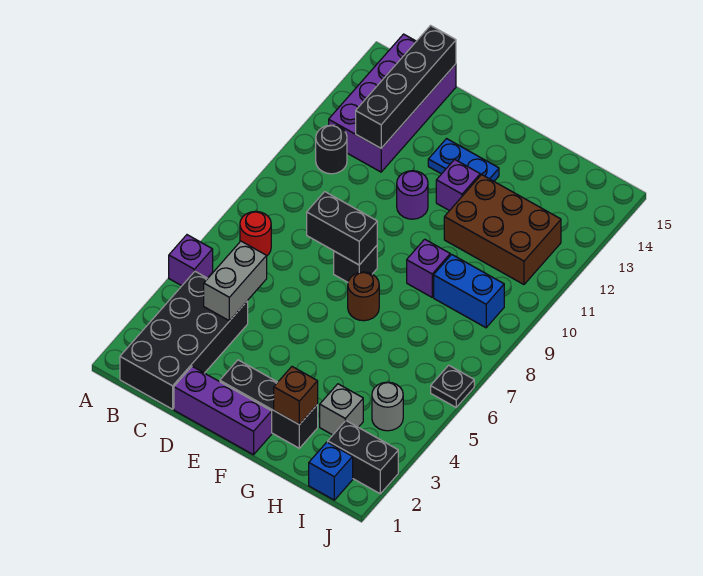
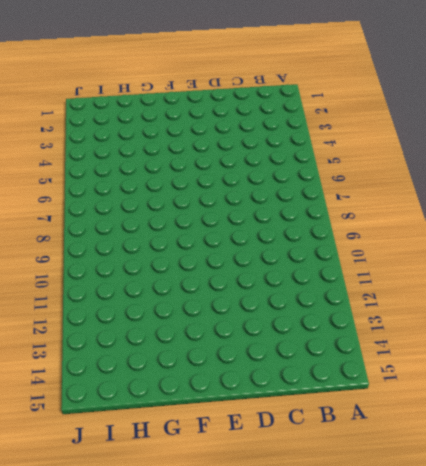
none -> purple 1x1 brick [169,235,213,286]
none -> black 2x4 brick [120,272,248,409]
none -> red 1x1 round brick [240,211,271,256]

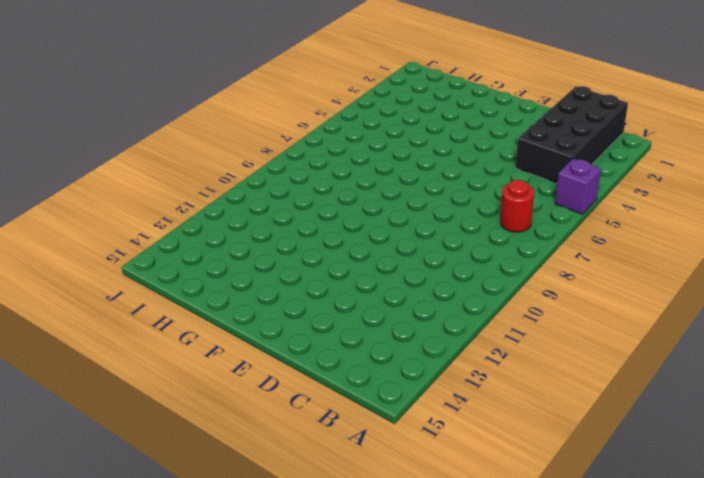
none -> black 1x1 round brick [316,125,347,174]
none -> purple 2x4 brick [329,34,456,172]
none -> purple 1x3 brick [174,366,272,455]

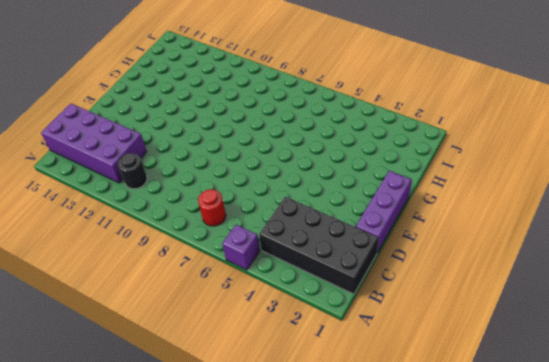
none -> black 1x3 brick [220,360,318,448]
none -> black 1x1 brick [334,246,377,282]
none -> purple 1x1 round brick [397,171,428,219]

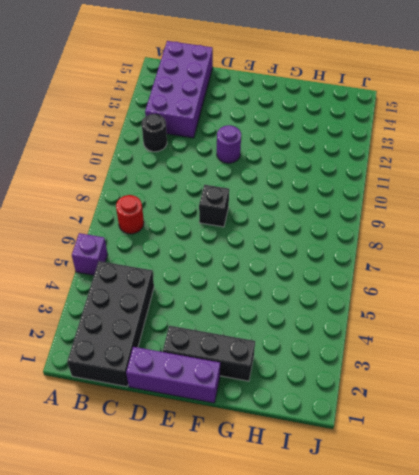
none -> blue 1x2 plate [428,139,499,181]
none -> brown 1x1 round brick [348,272,379,321]
none -> purple 1x1 brick [436,159,480,211]

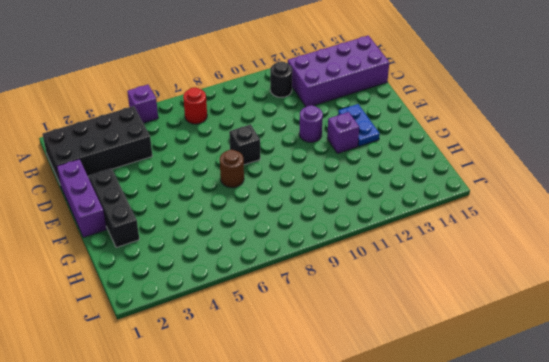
none -> purple 1x1 brick [407,239,450,297]
none -> brown 2x3 brick [444,175,561,284]
none -> grey 1x1 brick [320,384,363,435]

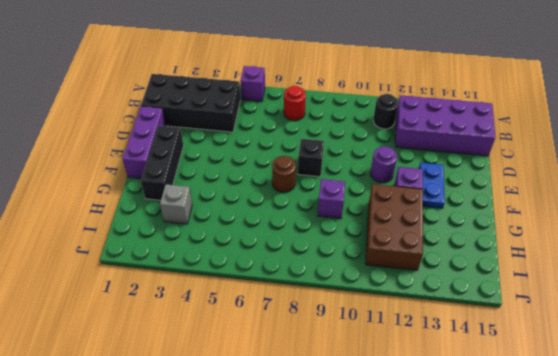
none -> blue 1x2 brick [434,254,504,328]
none -> blue 1x1 brick [309,442,353,500]
none -> black 1x2 brick [328,421,398,494]

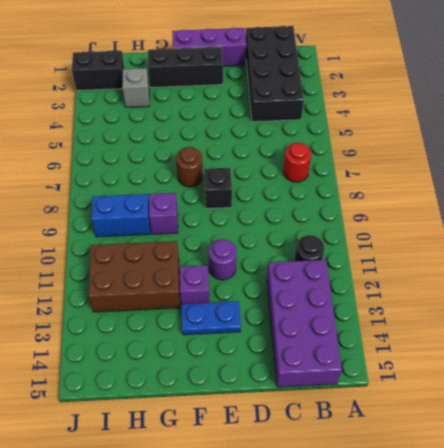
none -> purple 1x1 brick [169,235,213,286]
none -> blue 1x1 brick [309,442,353,500]
none -> grey 1x1 round brick [372,382,403,431]

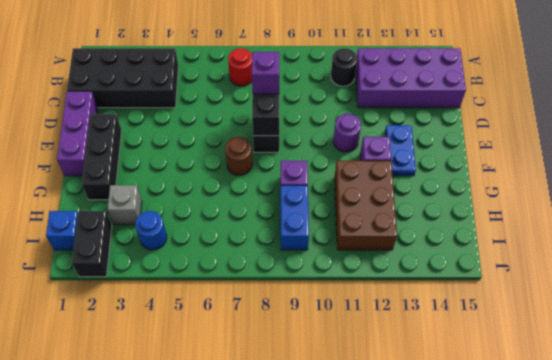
purple 1x1 brick [252,52,279,94] -> purple 1x1 brick moved to [169,235,213,286]
blue 1x1 round brick [135,211,167,250] -> grey 1x1 round brick [372,382,403,431]
none -> black 1x1 plate [431,365,474,407]
none -> grey 1x2 brick [204,241,267,321]
none -> black 1x4 brick [356,26,456,148]

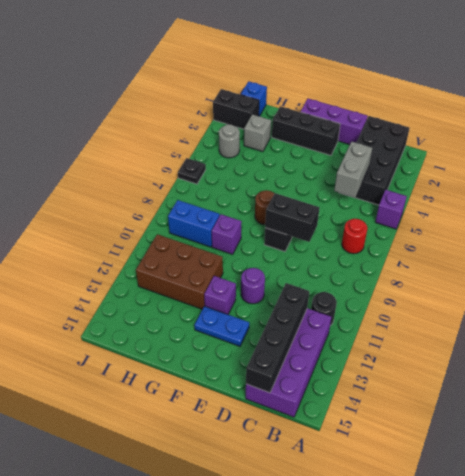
none -> brown 1x1 brick [274,367,318,425]

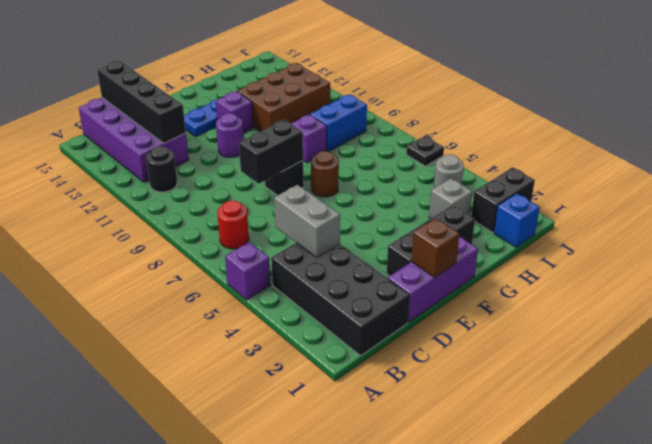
brown 1x1 brick [411,218,459,278] -> brown 1x1 brick moved to [274,367,318,425]

